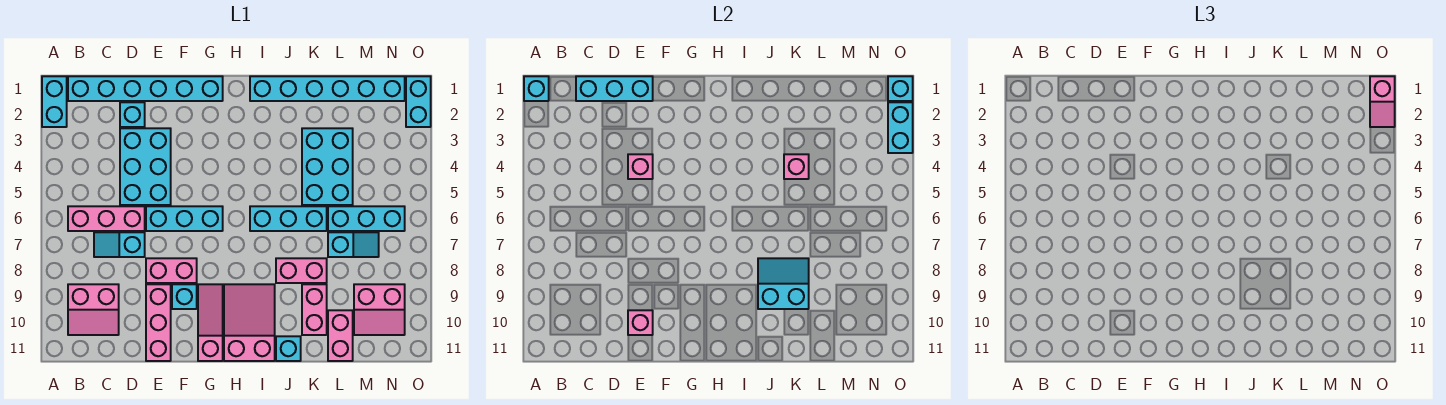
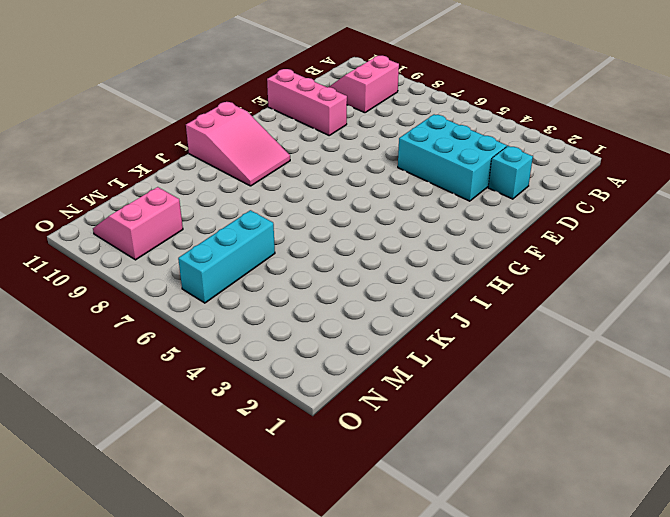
none -> cyan 1x2 brick [42,76,67,127]
none -> cyan 1x6 brick [68,76,223,101]
none -> pink 1x3 brick [68,206,145,231]
none -> cyan 1x2 slope [94,232,145,257]

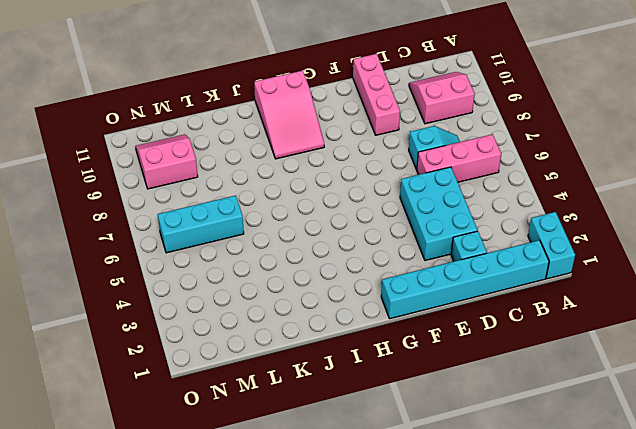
none -> cyan 1x3 brick [146,206,223,231]
none -> pink 1x2 brick [146,258,197,283]
none -> cyan 1x1 brick [172,284,197,309]
none -> pink 1x3 slope [198,284,223,361]

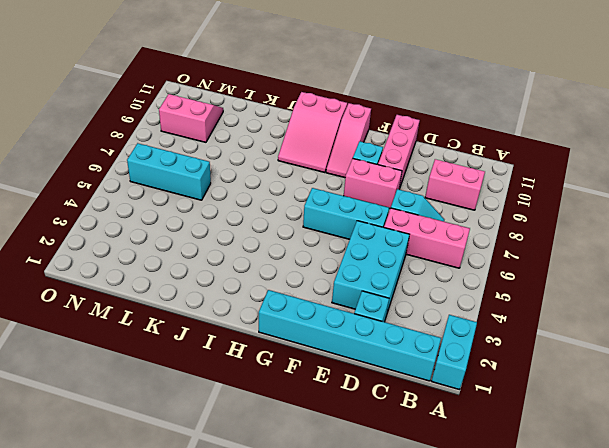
none -> cyan 1x6 brick [250,76,405,101]
none -> cyan 1x3 brick [250,206,327,231]
none -> pink 1x2 brick [276,258,327,283]
none -> cyan 1x1 brick [276,336,301,361]

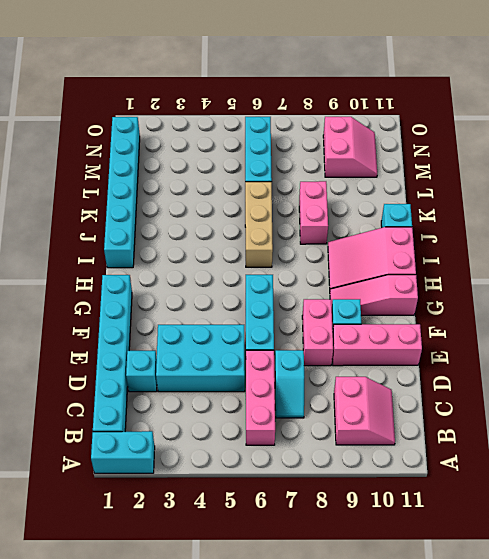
tan 1x3 brick [245,182,273,267] -> cyan 1x3 brick [250,206,327,231]
none -> cyan 2x3 brick [302,128,353,205]
none -> pink 1x2 brick [302,284,327,335]
none -> cyan 1x2 slope [328,232,379,257]
none -> pink 1x2 brick [328,310,353,361]

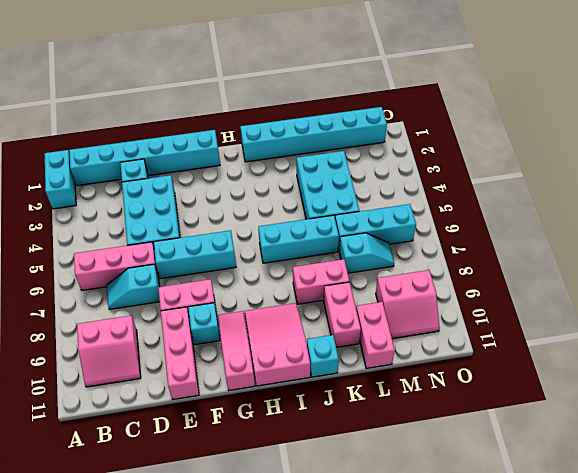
none -> cyan 1x2 brick [406,76,431,127]
none -> cyan 1x1 brick [524,76,549,101]
none -> cyan 1x3 brick [576,76,653,101]
none -> pink 1x1 brick [628,154,653,179]

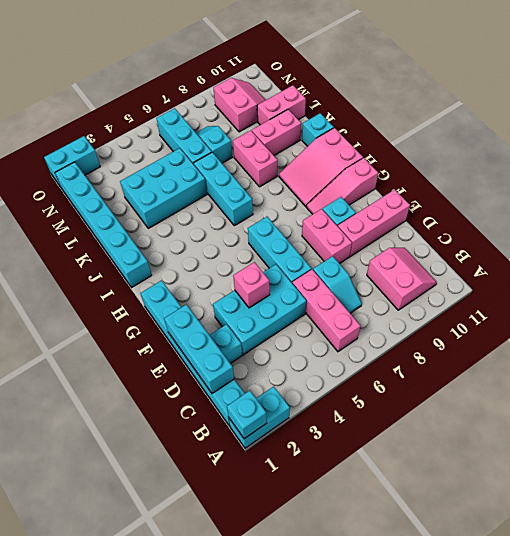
none -> pink 1x1 brick [628,310,653,335]
none -> cyan 2x2 slope [758,258,809,309]
none -> pink 1x1 brick [784,154,809,179]
none -> cyan 1x1 brick [888,76,913,101]

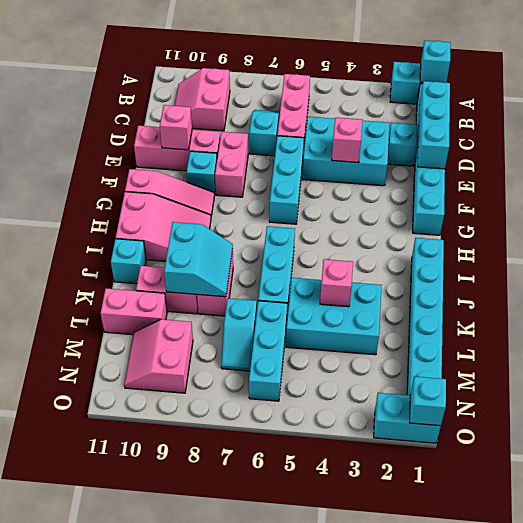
none -> cyan 1x2 brick [888,102,913,153]
none -> pink 1x2 slope [1370,76,1395,127]

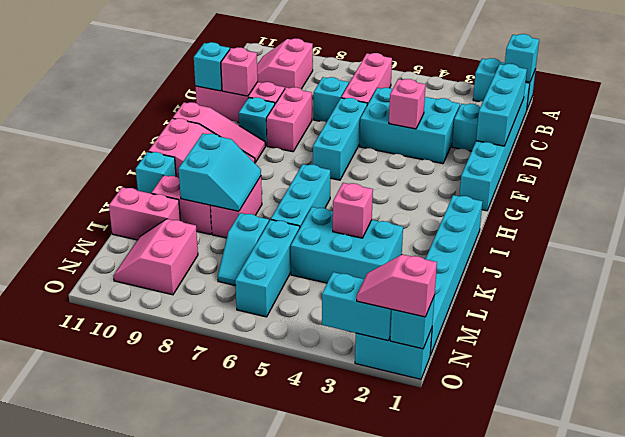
cyan 1x1 brick [194,42,230,91] -> none

